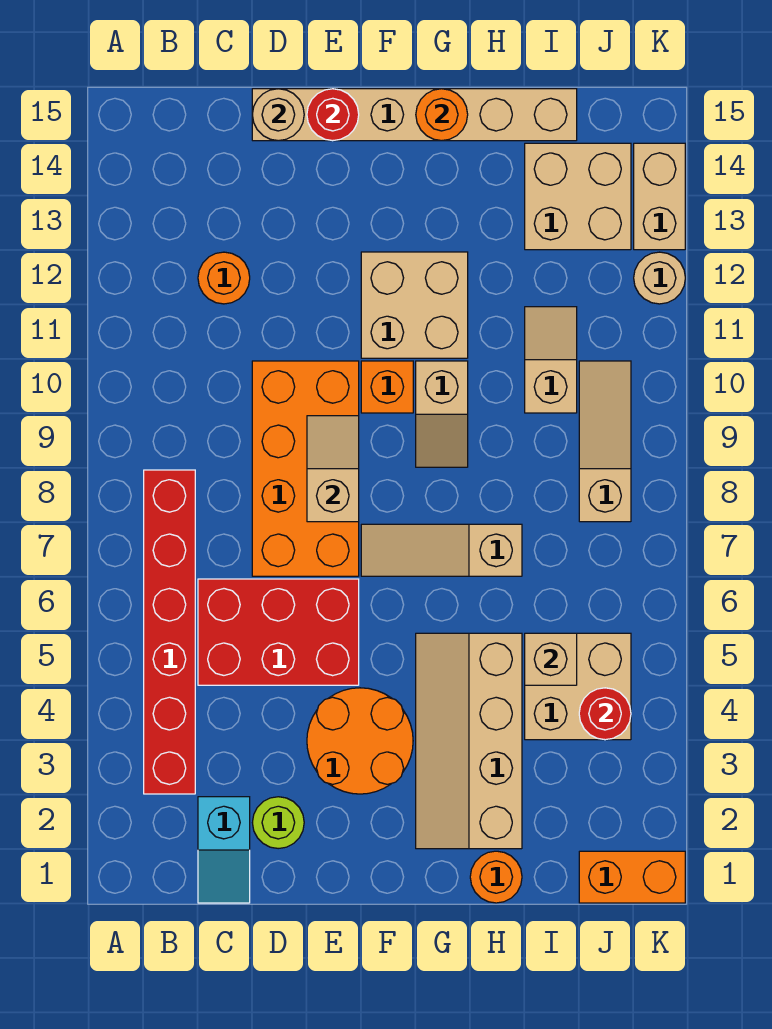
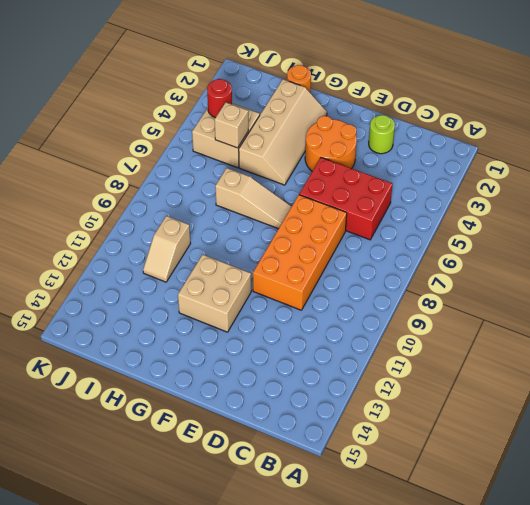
none -> red 1x6 brick [144,470,195,794]
none -> cyan 1x2 slope [198,797,250,903]
none -> orange 1x1 round brick [198,252,250,304]

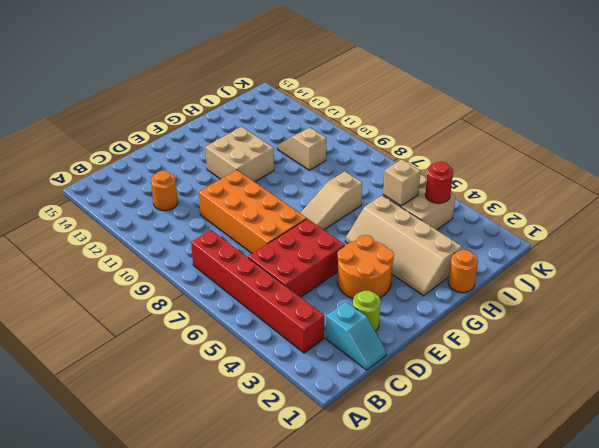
none -> tan 1x6 brick [252,89,577,141]
none -> orange 1x1 brick [361,361,413,413]
none -> tan 1x2 slope [416,361,468,467]

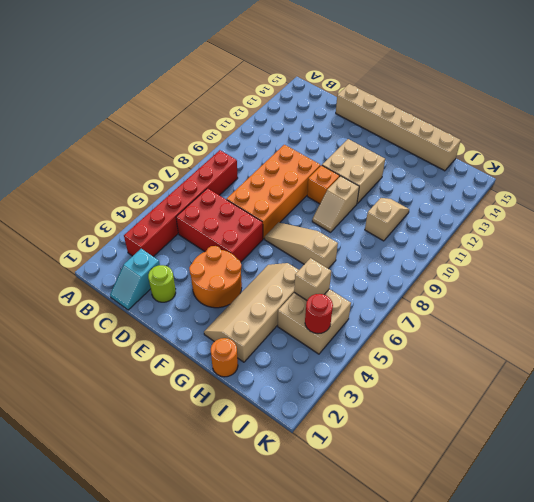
none -> orange 1x1 round brick [198,252,250,304]
none -> tan 2x2 brick [525,143,631,250]
none -> orange 1x2 brick [579,851,685,903]

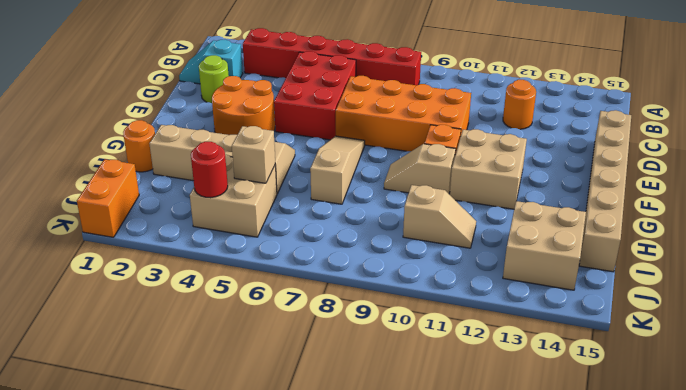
none -> tan 1x3 slope [579,361,631,522]
none -> tan 1x1 round brick [634,252,685,304]
none -> tan 1x2 brick [634,143,685,250]

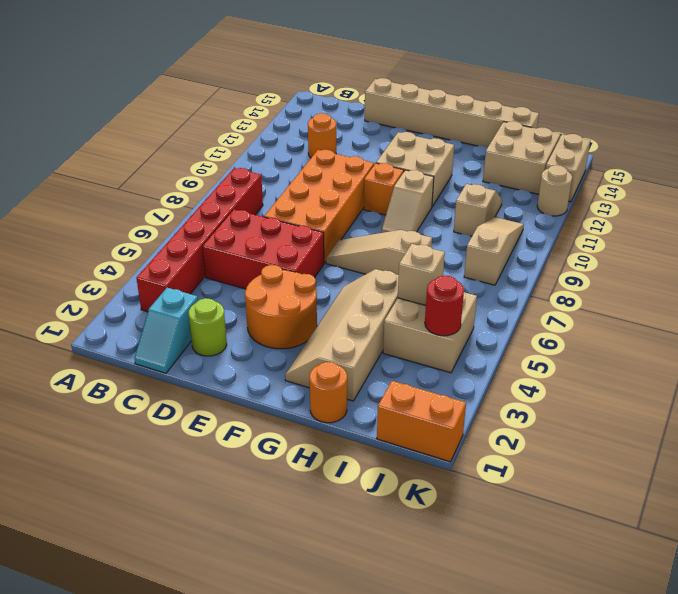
none -> tan 1x1 round brick [252,89,304,141]
none -> tan 1x2 slope [307,416,359,522]
none -> red 1x1 round brick [307,89,359,141]

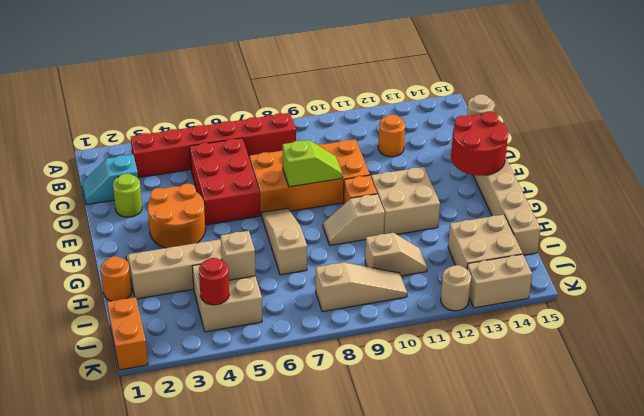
lime 1x2 slope [283,140,343,187] -> tan 1x2 slope [307,416,359,522]
red 2x2 round brick [451,112,508,176] -> red 1x1 round brick [307,89,359,141]
none -> orange 1x1 round brick [416,89,468,141]

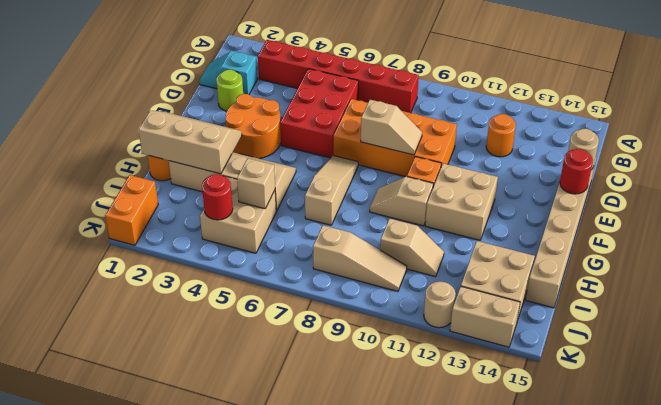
tan 2x3 slope [139,111,242,174] -> none
none -> orange 1x1 round brick [416,89,468,141]

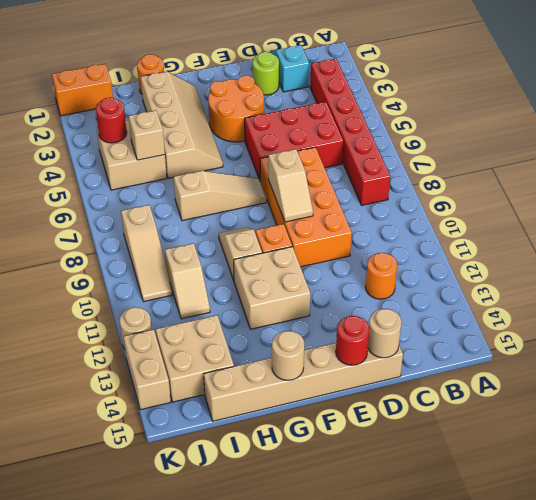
tan 1x1 round brick [272,331,304,380] -> orange 1x1 round brick [416,89,468,141]

